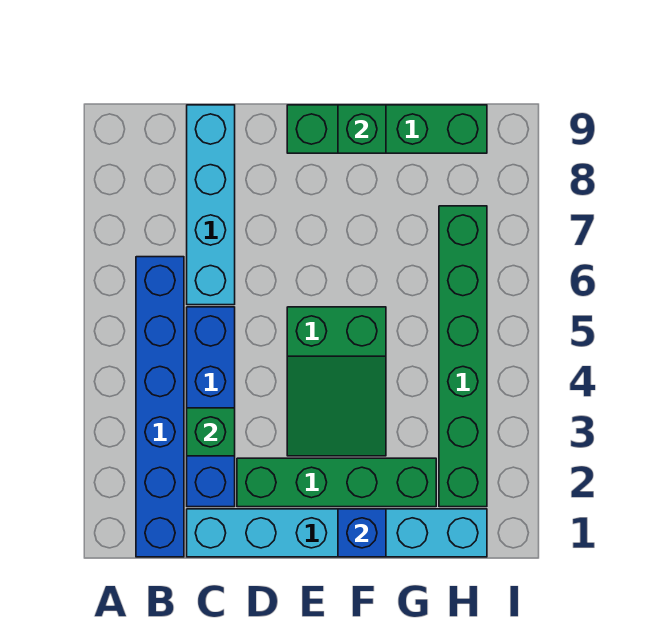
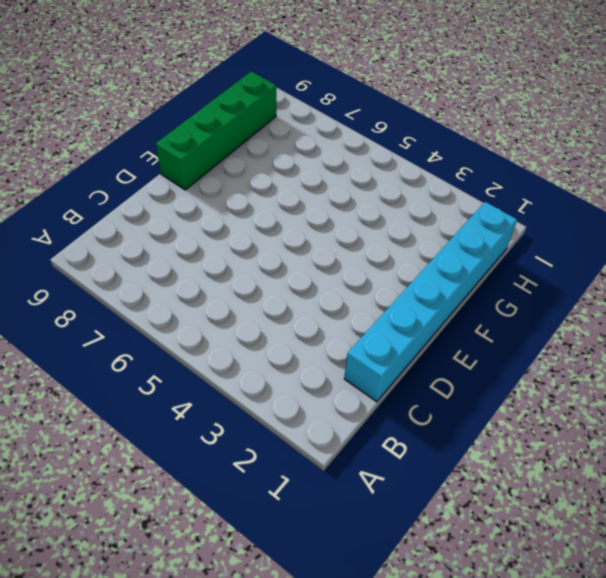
none -> blue 1x6 brick [136,257,184,557]
none -> blue 1x4 brick [187,307,235,507]

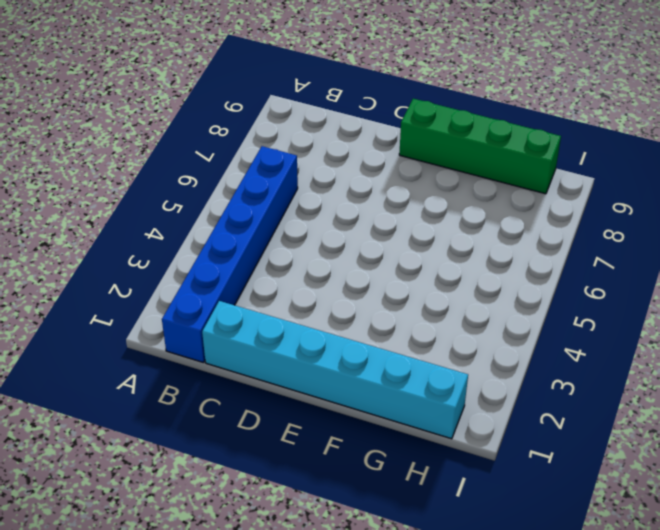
none -> blue 1x4 brick [187,307,235,507]
none -> cyan 1x4 brick [187,105,235,305]

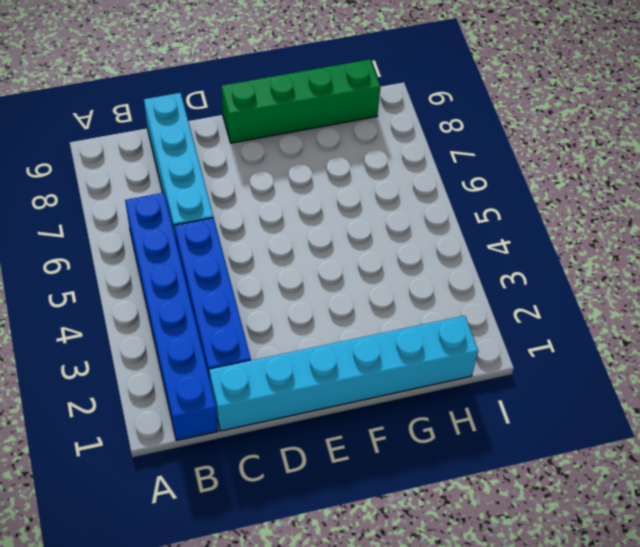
none -> green 1x4 brick [237,458,436,507]
none -> green 2x3 slope [287,307,386,456]

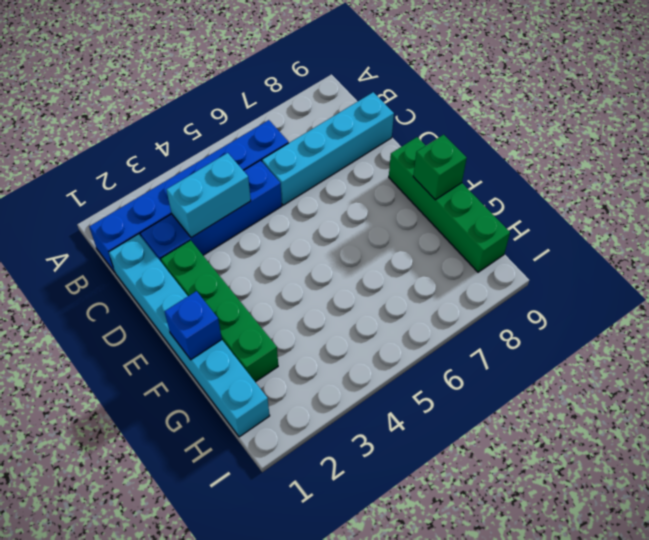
cyan 1x2 brick [166,153,251,238] -> green 1x1 brick [187,408,235,456]
none -> green 2x3 slope [287,307,386,456]
none -> green 1x6 brick [439,206,487,507]

